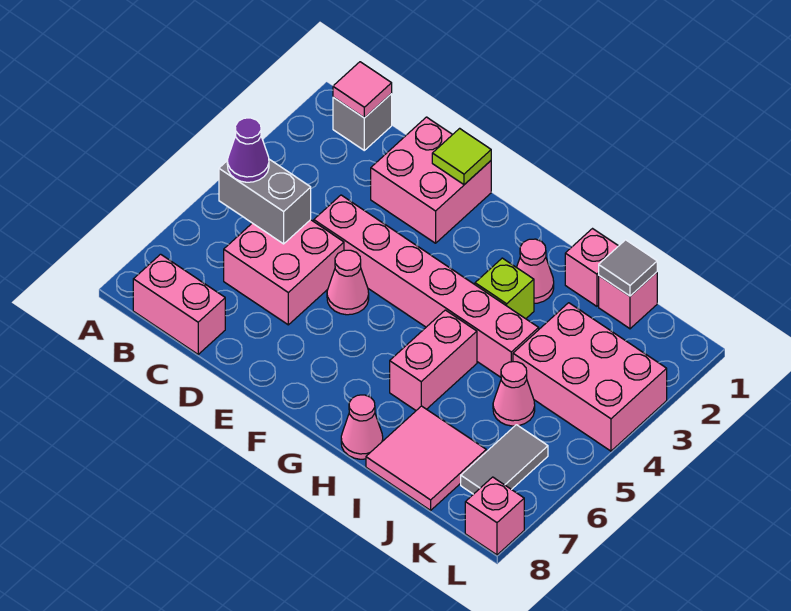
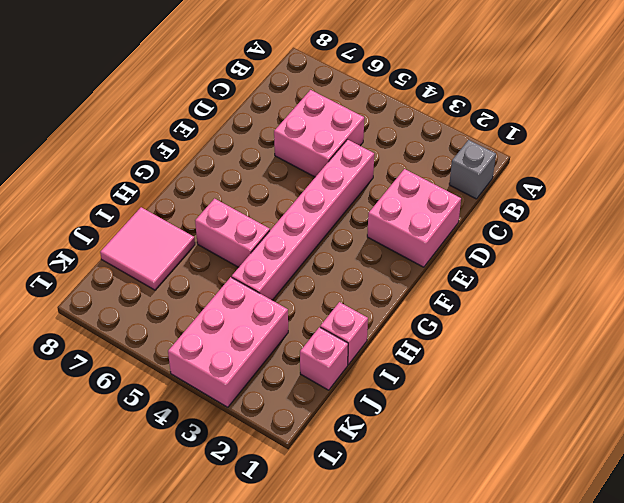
none -> pink 1x2 brick [133,254,225,354]
none -> pink 1x1 cone [327,250,369,315]
none -> pink 1x1 cone [517,239,554,303]

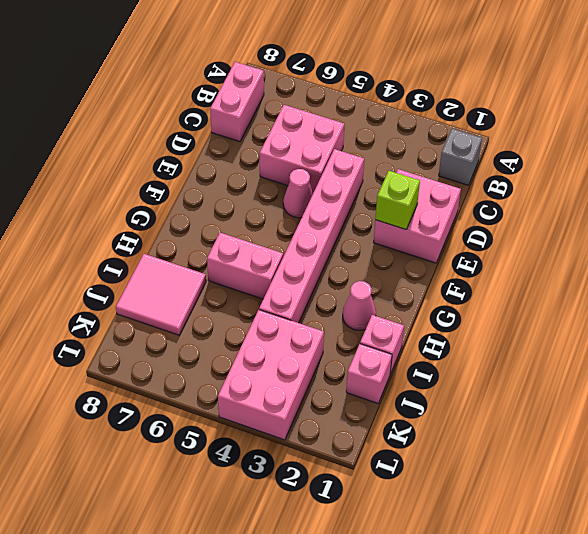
lime 1x1 brick [375,171,420,230] -> lime 1x1 brick moved to [475,258,534,319]
none -> pink 1x1 cone [341,395,383,459]
none -> pink 1x1 cone [493,362,535,426]
none -> grey 1x2 tile [461,425,548,494]

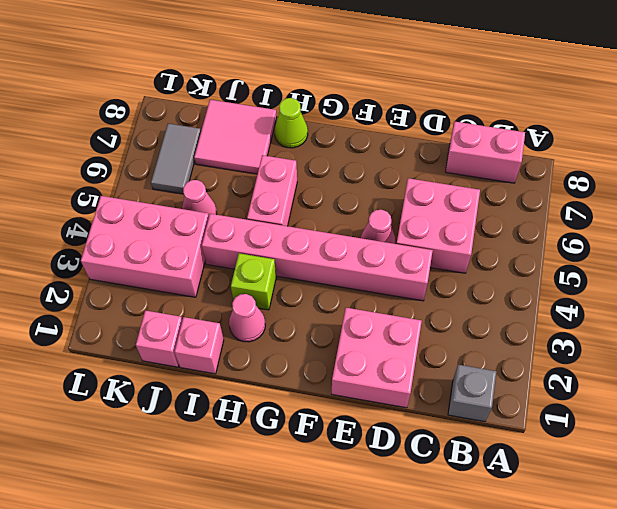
lime 1x1 cone [275,98,308,148] -> pink 1x1 cone [341,395,383,459]
none -> pink 1x1 brick [465,477,524,555]
none -> pink 1x1 tile [333,62,392,118]
none -> grey 1x2 brick [219,159,311,244]

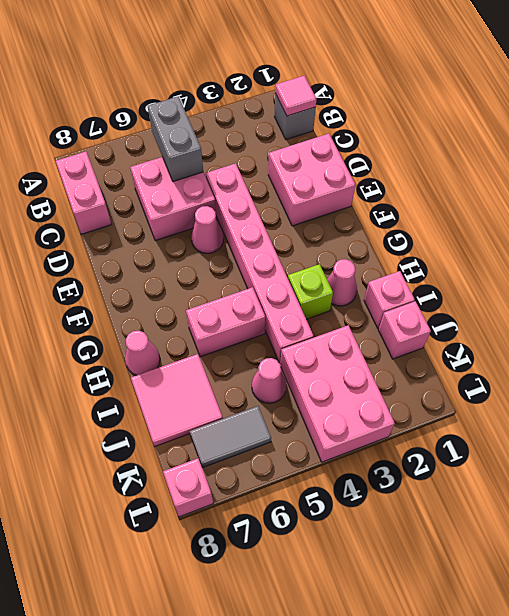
none -> lime 1x1 tile [432,128,491,184]
none -> grey 1x1 tile [599,240,657,296]
none -> purple 1x1 cone [227,118,269,182]

